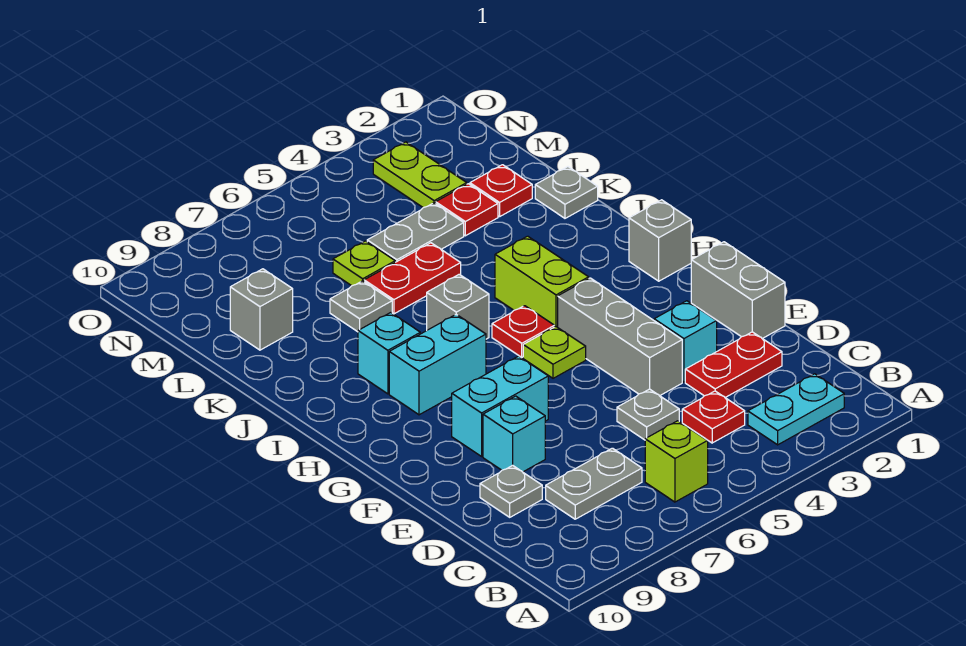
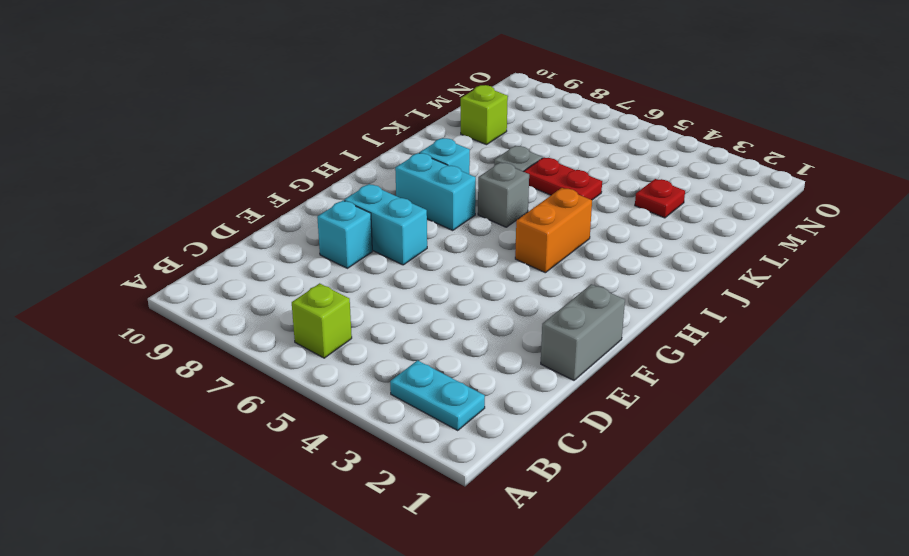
orange 1x2 brick [515,188,592,273] -> lime 1x2 brick [495,236,589,327]
lime 1x1 brick [461,85,508,145] -> grey 1x1 brick [230,269,293,350]
none -> red 1x1 plate [682,391,745,443]
none -> grey 1x2 plate [546,448,642,519]
none -> red 1x2 plate [685,332,782,397]

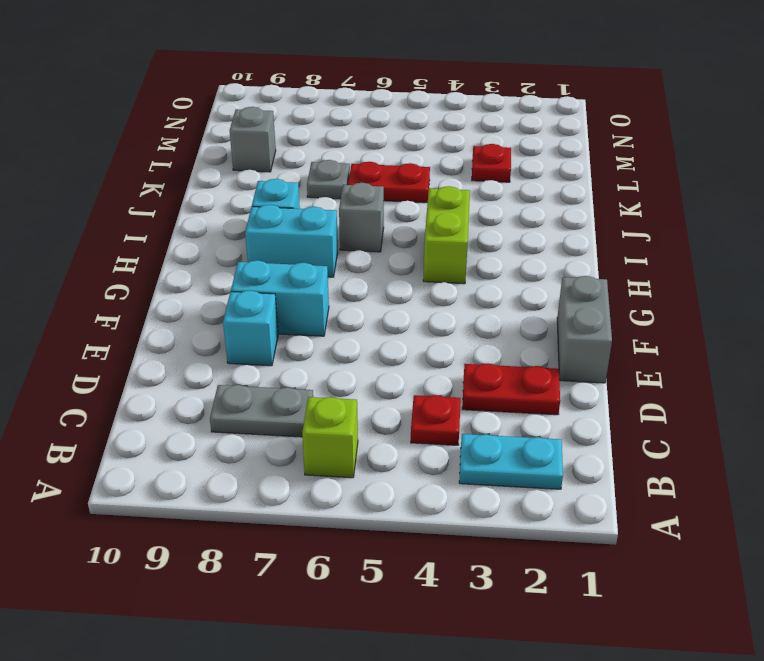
none -> grey 1x1 plate [617,389,679,440]
none -> grey 1x1 plate [480,465,542,517]
none -> cyan 1x1 brick [654,301,717,382]

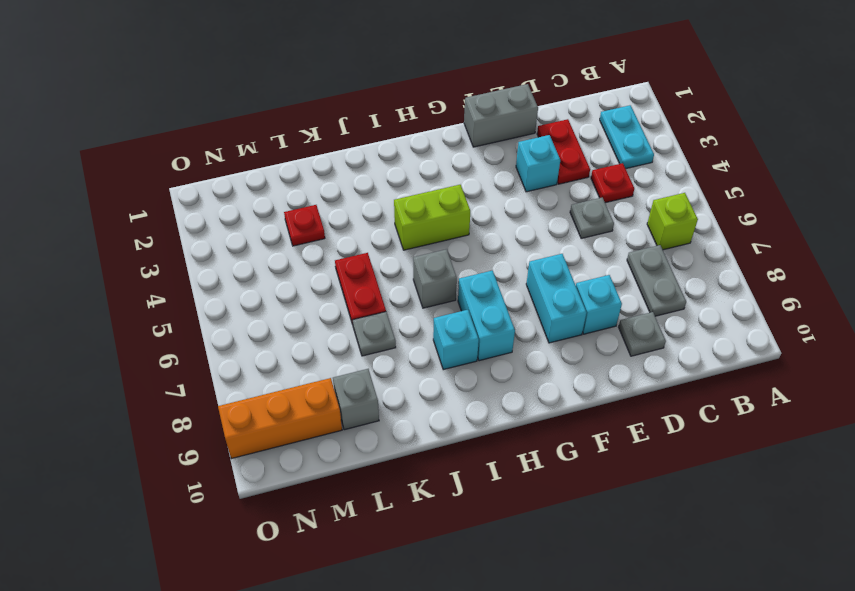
orange 1x3 brick [218,378,342,459] -> none
none -> grey 1x3 brick [558,278,682,396]
none -> lime 1x1 plate [523,327,586,378]
none -> grey 1x1 brick [629,200,691,281]

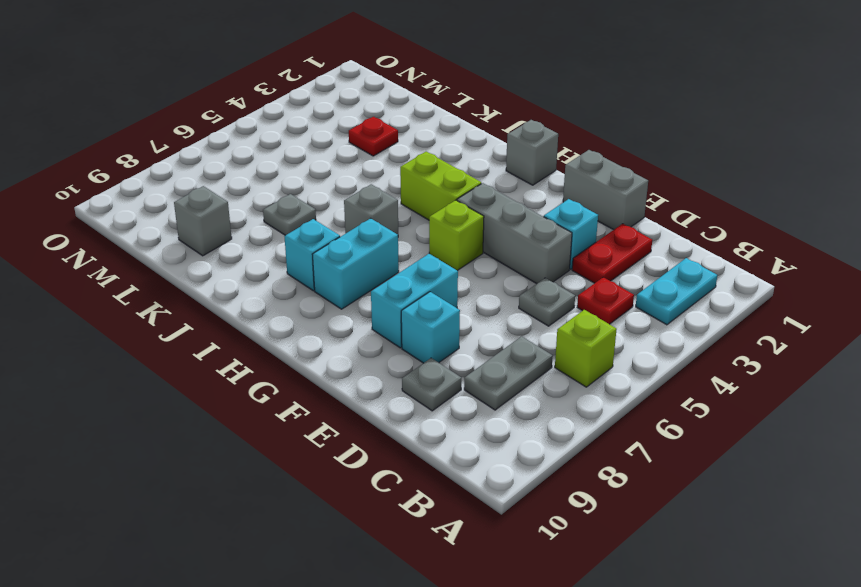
lime 1x1 brick [429,200,484,271] -> lime 1x1 plate [523,327,586,378]
none -> red 1x1 plate [492,306,554,358]
none -> grey 1x1 plate [535,167,598,218]
none -> red 1x2 plate [364,243,461,314]

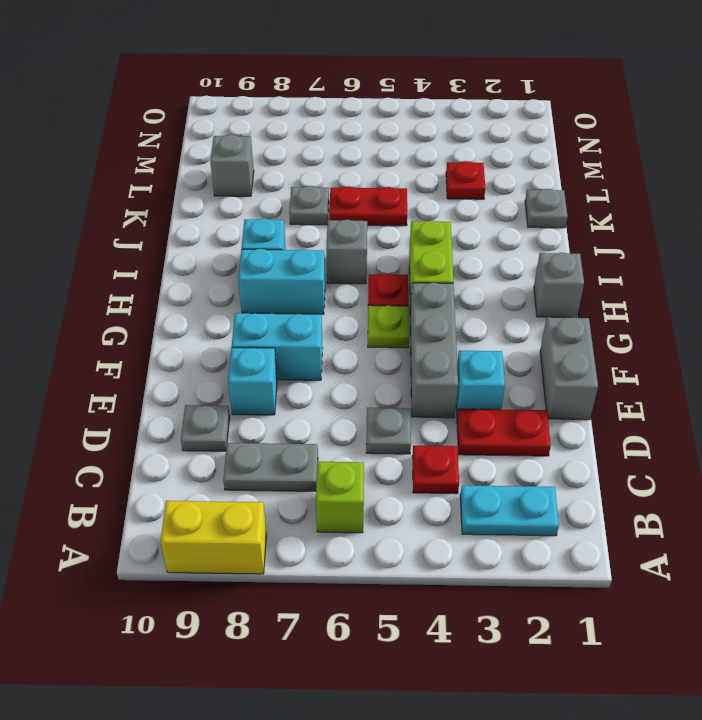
yellow 1x2 brick [161,501,266,574] -> none
none -> red 1x1 plate [470,165,532,217]
none -> grey 1x2 plate [367,203,464,262]
none -> lime 1x1 plate [333,241,395,286]

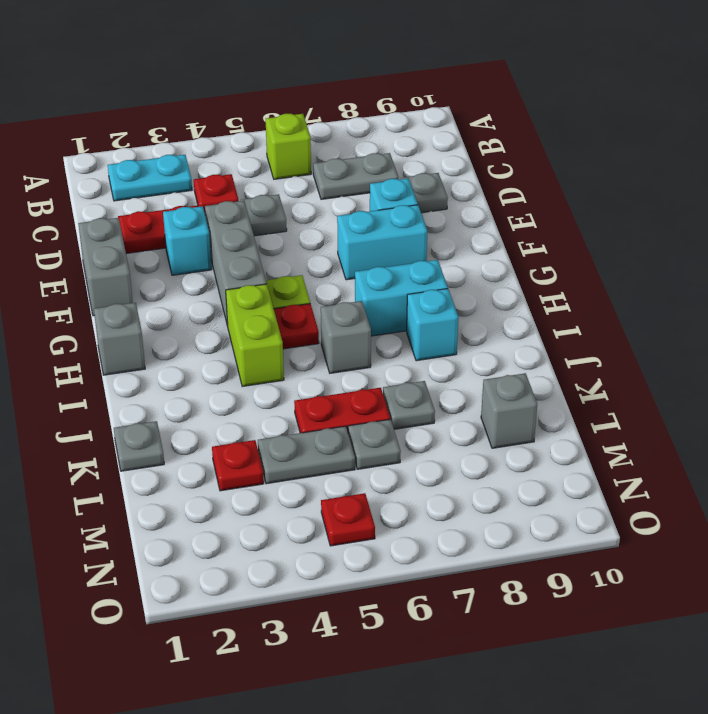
grey 1x1 plate [348,419,401,469] -> lime 1x1 plate [333,241,395,286]
red 1x1 plate [321,493,375,546] -> red 1x1 plate moved to [470,165,532,217]
none -> lime 1x2 plate [373,142,467,208]

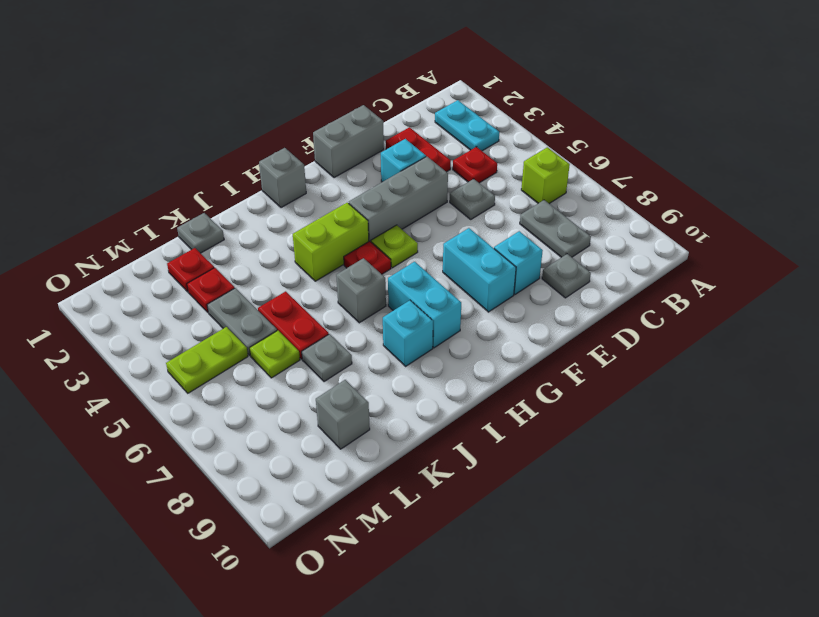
lime 1x2 plate [166,327,248,393] -> lime 1x2 plate moved to [373,142,467,208]

